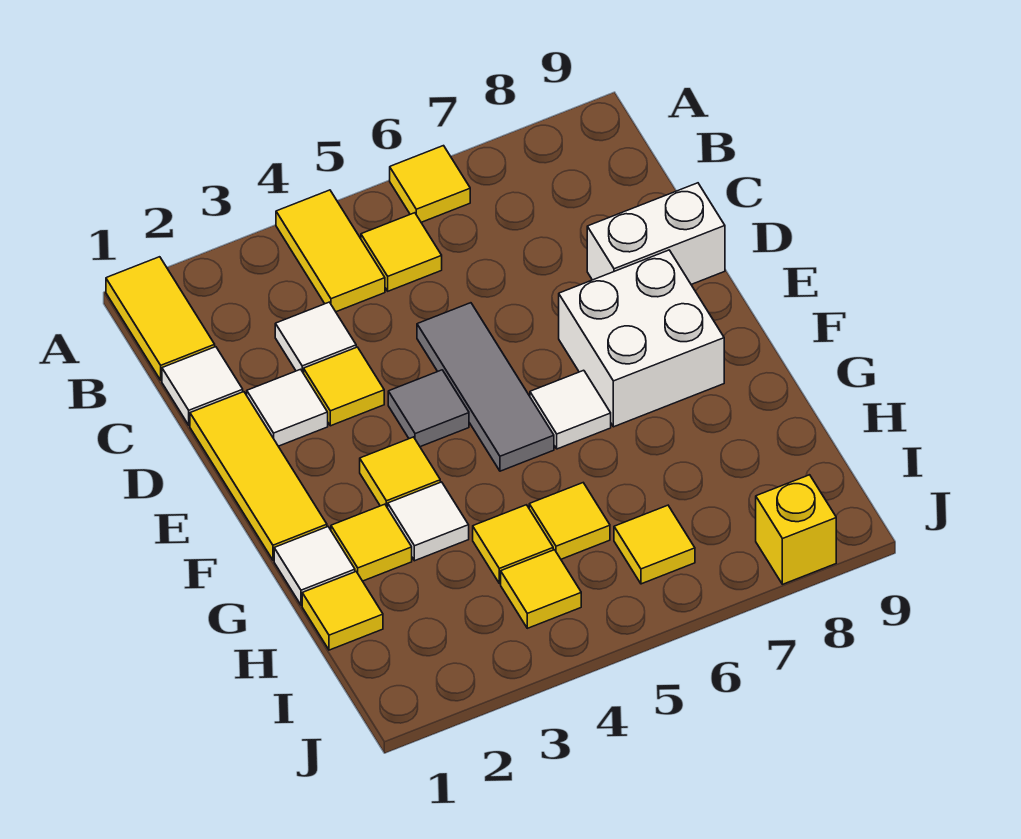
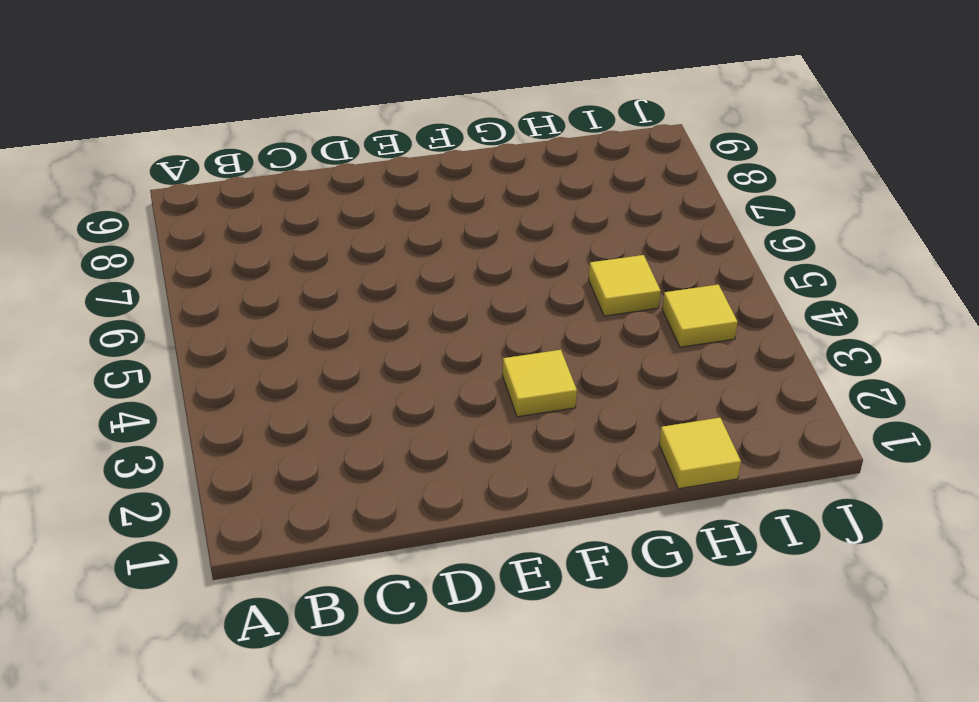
none -> yellow 1x2 tile [106,257,215,380]
none -> yellow 1x2 tile [276,190,385,312]
none -> yellow 1x1 tile [390,146,470,222]

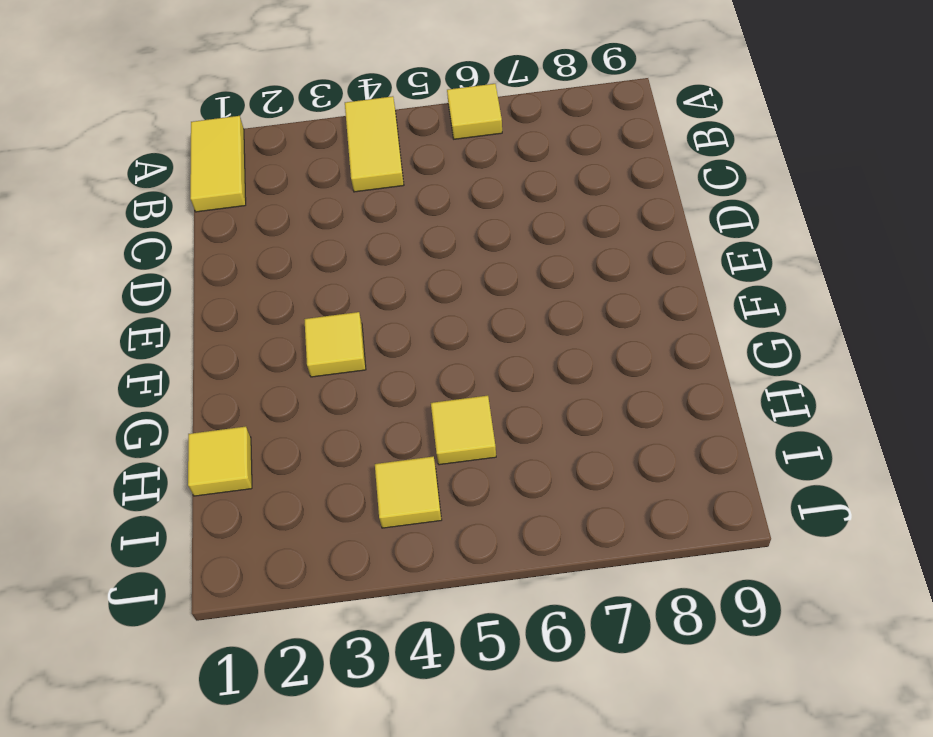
none -> yellow 1x1 tile [361,213,442,291]
none -> white 1x1 tile [162,347,243,425]
none -> white 1x1 tile [275,302,356,373]

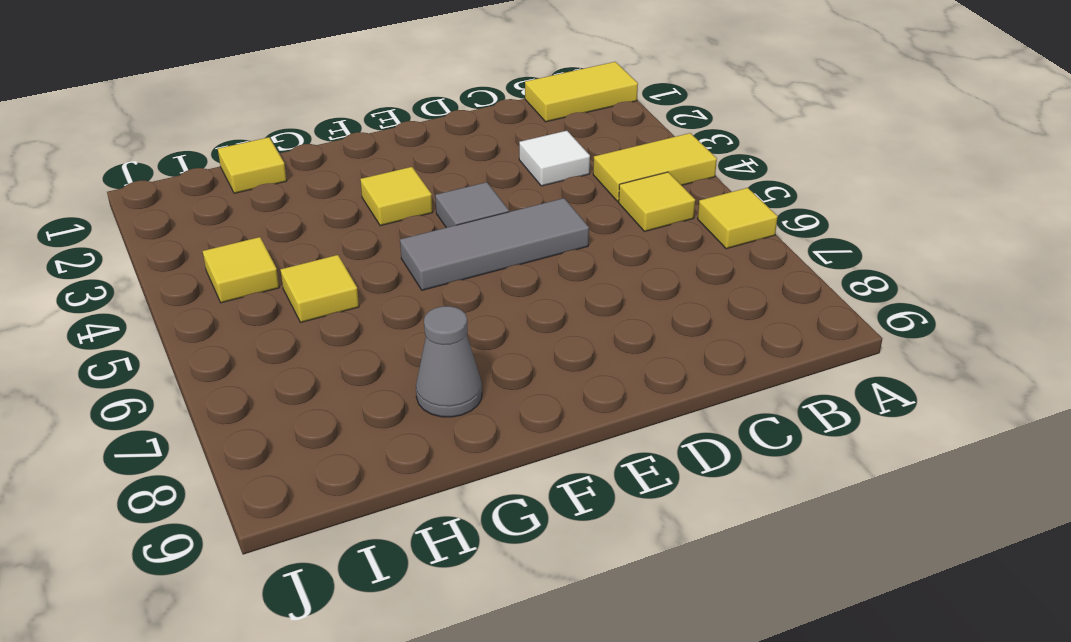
grey 1x1 cone [416,306,482,417] -> none
none -> white 1x1 tile [162,347,243,425]
none -> yellow 1x3 tile [190,392,327,560]
none -> white 1x1 tile [247,369,328,446]

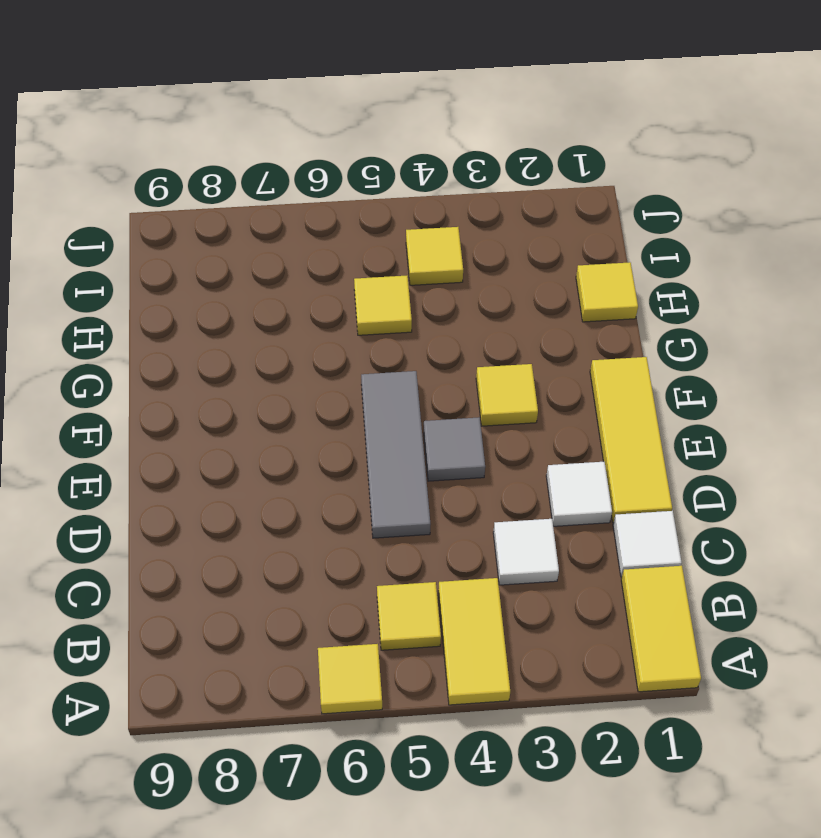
none -> yellow 1x1 tile [304,347,384,426]
none -> white 1x2 brick [587,183,725,284]
none -> white 2x2 brick [559,250,724,427]

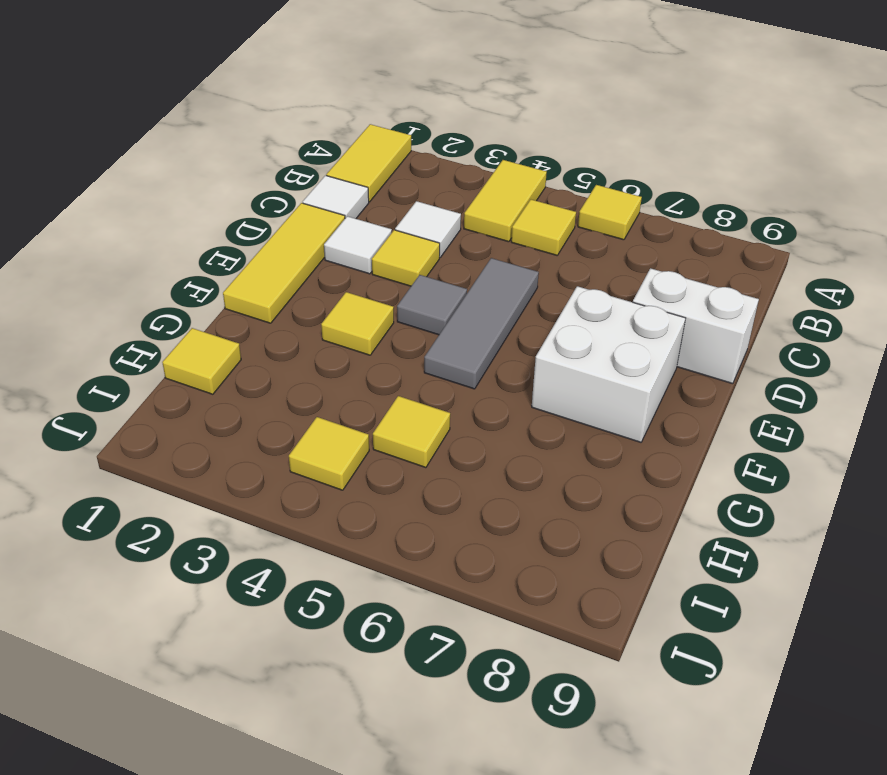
none -> white 1x1 tile [530,370,611,449]
none -> white 1x1 tile [274,527,355,605]
none -> yellow 1x1 tile [331,504,412,581]

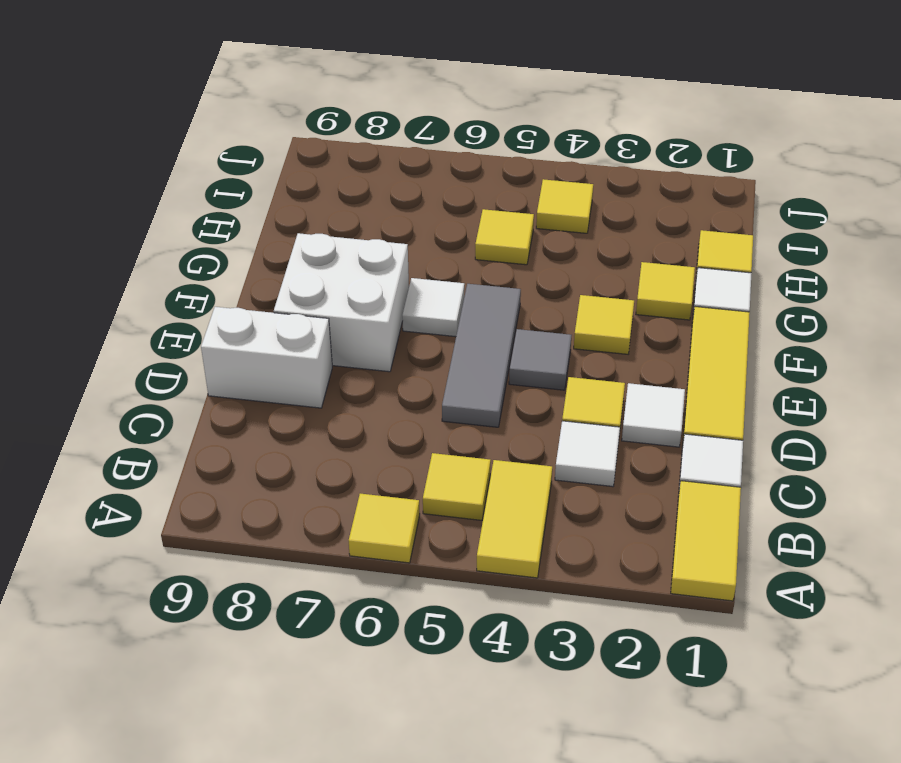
none -> white 1x1 tile [388,482,469,561]
none -> yellow 1x1 tile [473,505,553,583]
none -> yellow 1x1 tile [614,505,695,584]

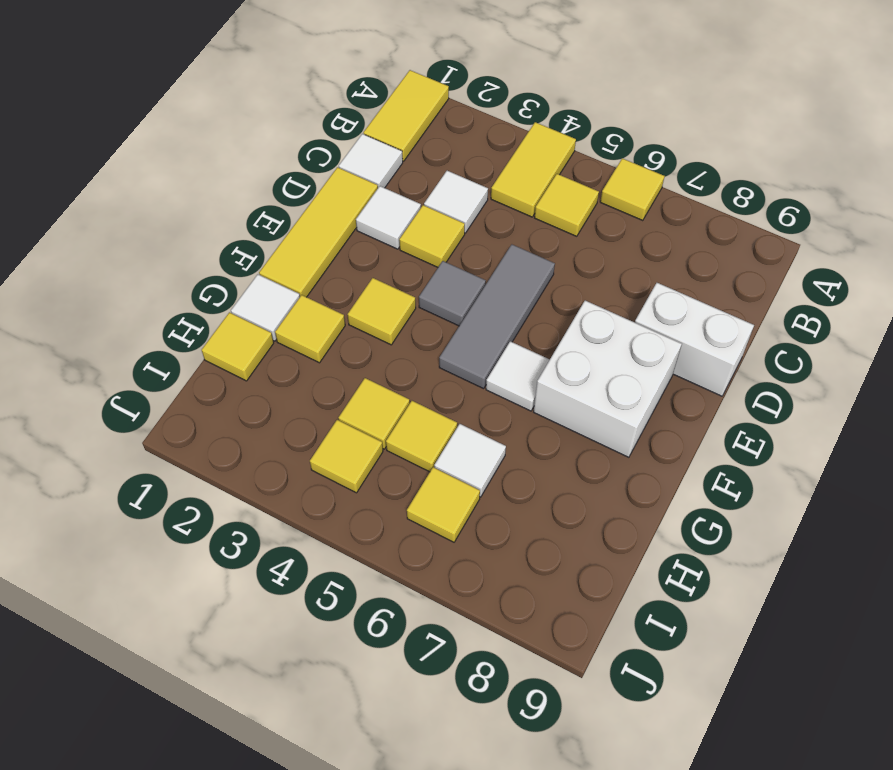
white 1x1 tile [434,424,506,497] -> white 1x1 tile moved to [388,482,469,561]
none -> yellow 1x1 brick [756,475,836,584]

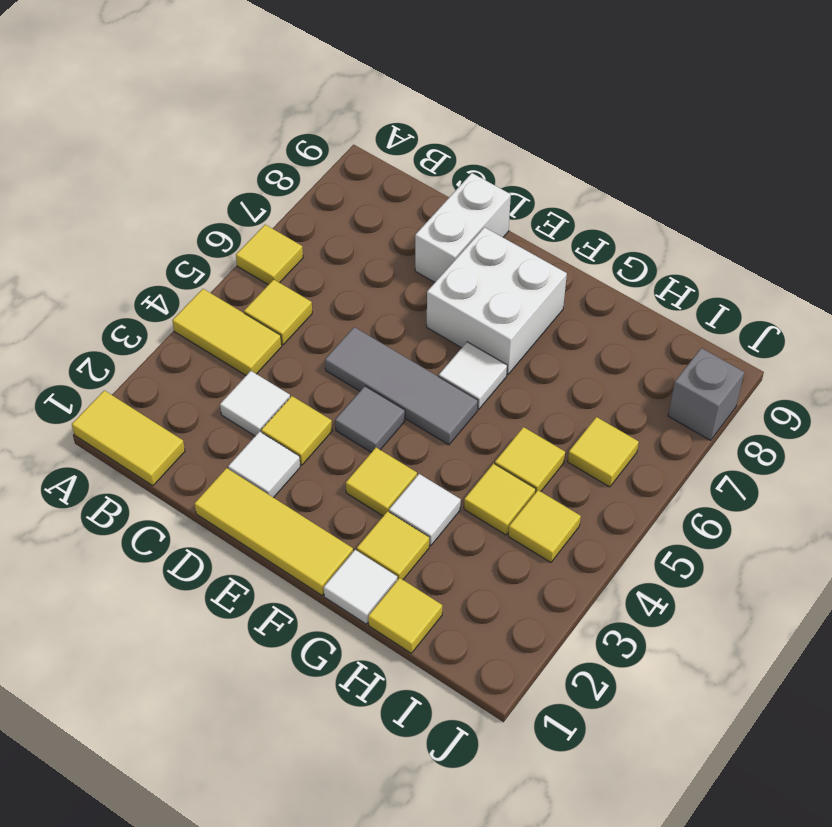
grey 1x1 brick [668,348,744,440] -> yellow 1x1 brick [756,475,836,584]
none -> white 1x1 tile [162,347,243,425]

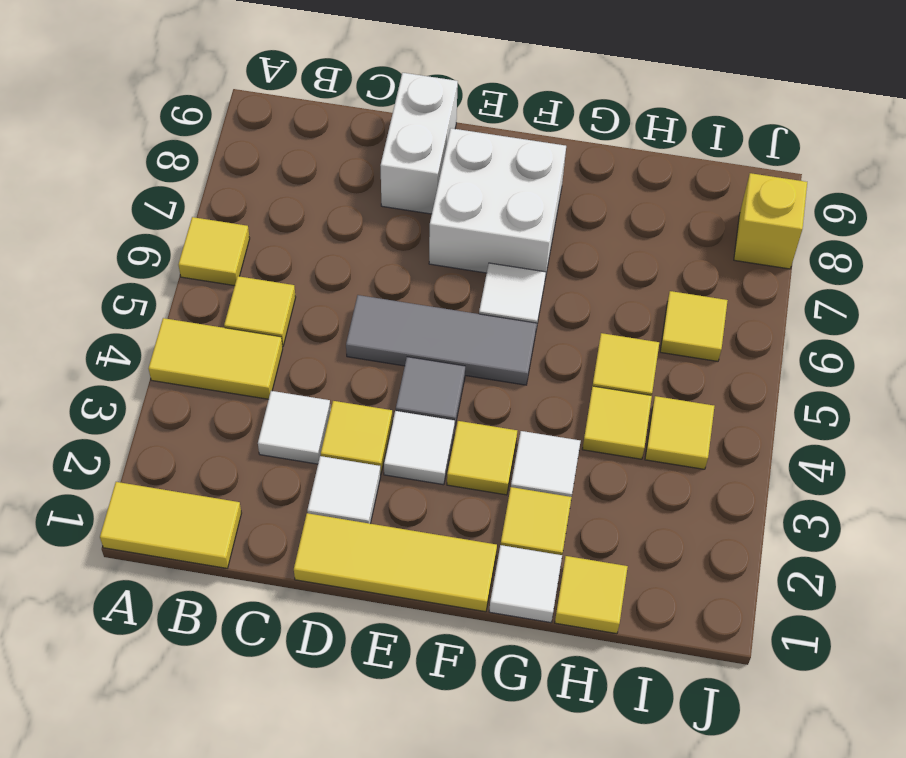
white 1x1 tile [384,411,455,485] -> white 1x1 tile moved to [162,347,243,425]

